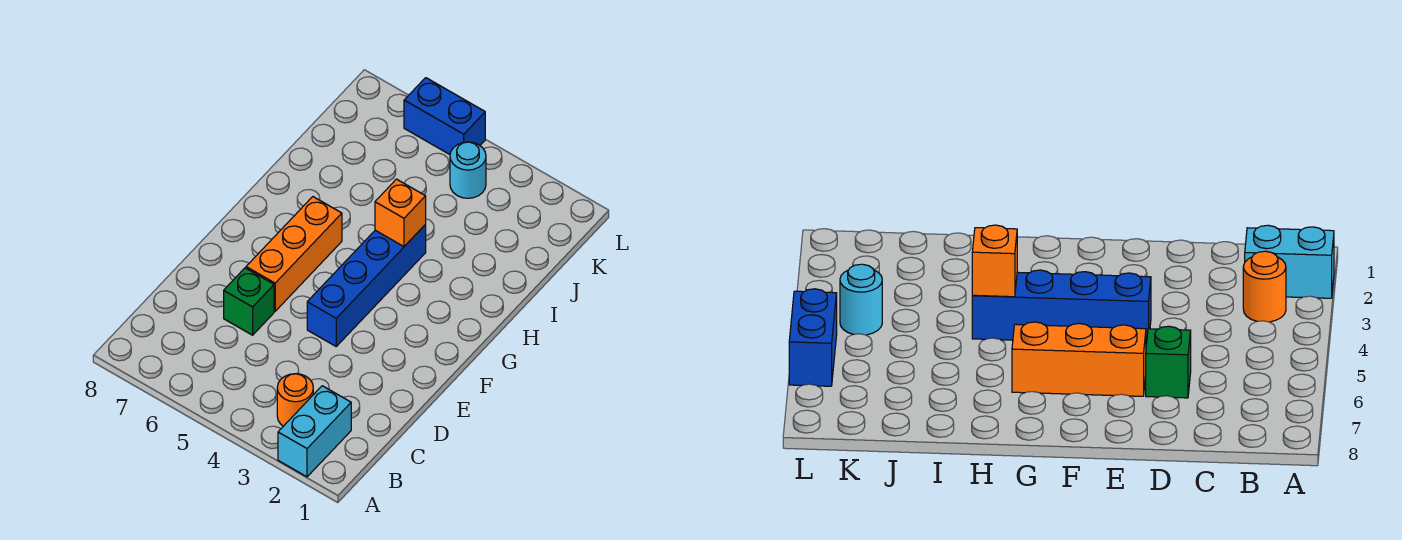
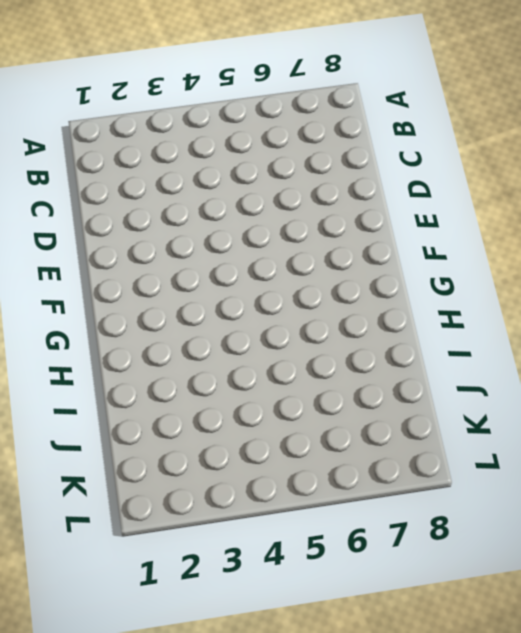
none -> cyan 1x2 brick [278,386,351,477]
none -> orange 1x1 round brick [277,374,313,426]

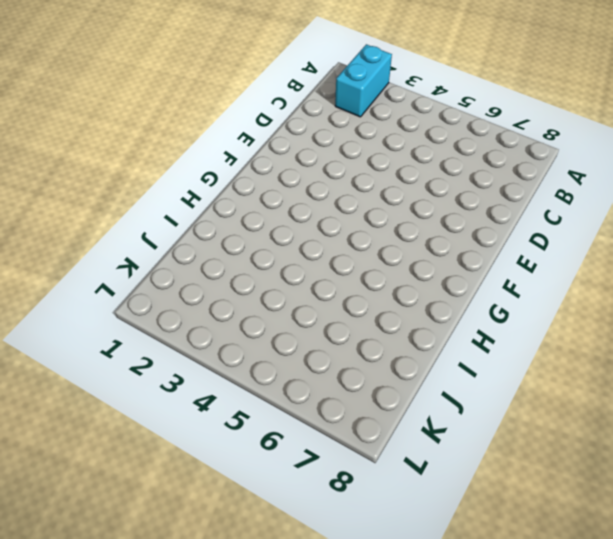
none -> orange 1x1 round brick [277,374,313,426]
none -> green 1x1 brick [224,268,274,335]

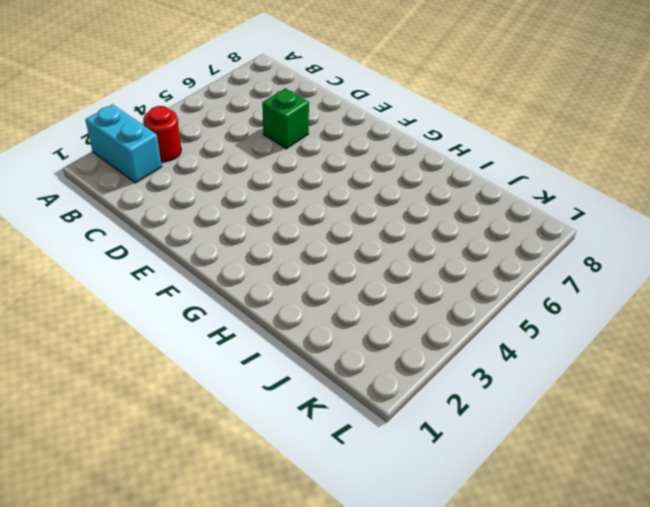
red 1x1 round brick [143,106,181,162] -> orange 1x1 round brick [277,374,313,426]
none -> blue 1x4 brick [307,225,426,346]
none -> orange 1x3 brick [246,197,342,311]

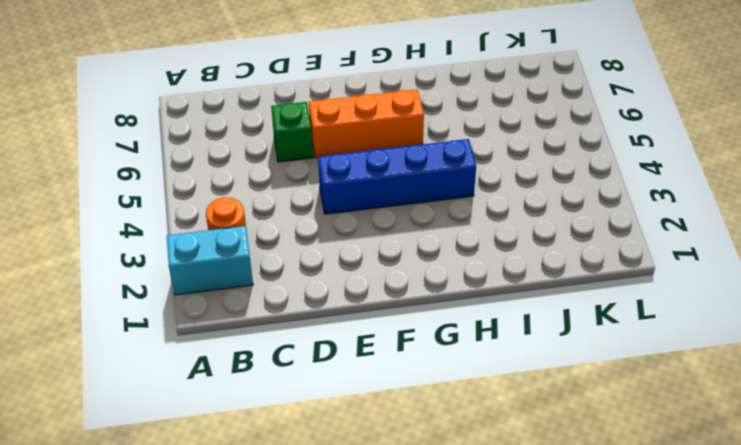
none -> cyan 1x1 round brick [450,142,486,198]
none -> blue 1x2 brick [404,78,485,154]

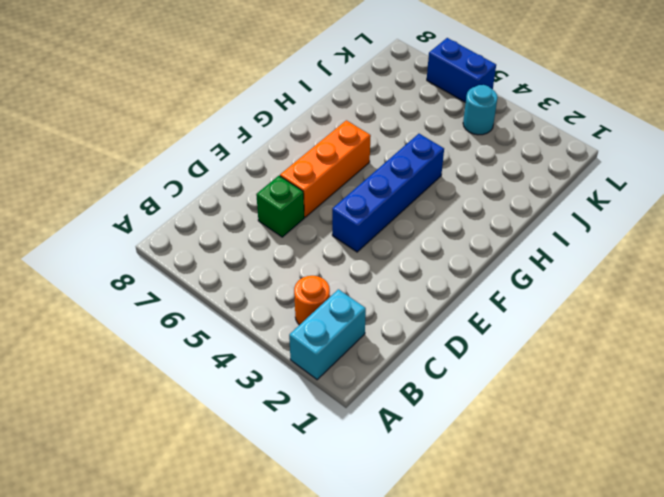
none -> orange 1x1 brick [375,179,426,246]

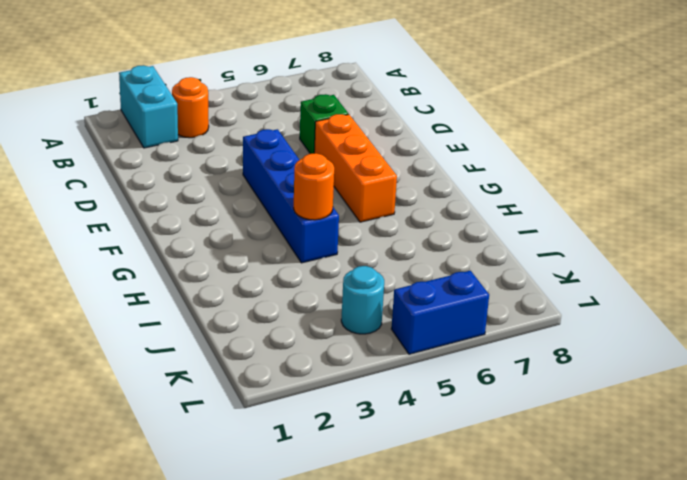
orange 1x1 round brick [294,153,334,220] -> orange 1x1 brick [375,179,426,246]

